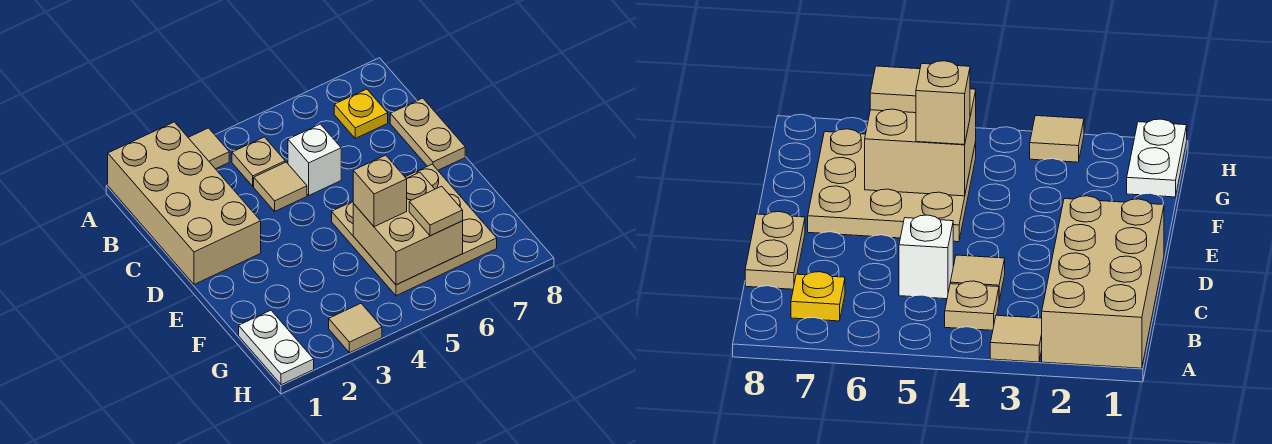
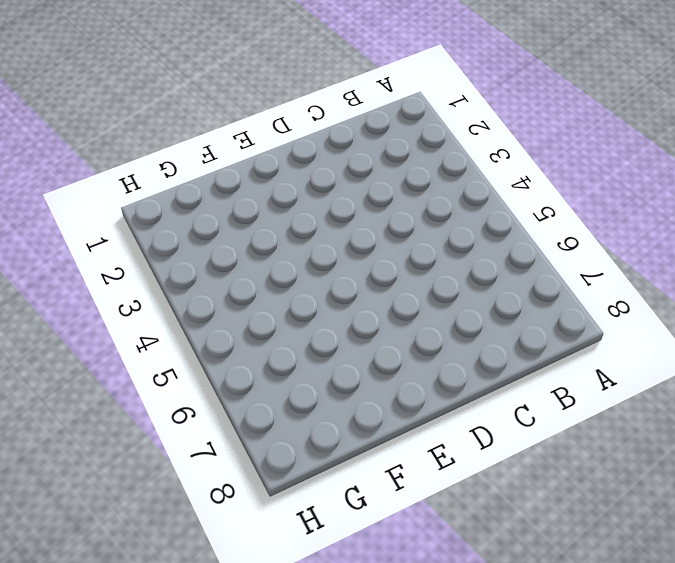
none -> tan 2x4 brick [108,122,261,284]
none -> tan 1x1 tile [188,128,229,169]
none -> tan 1x1 plate [232,137,285,186]

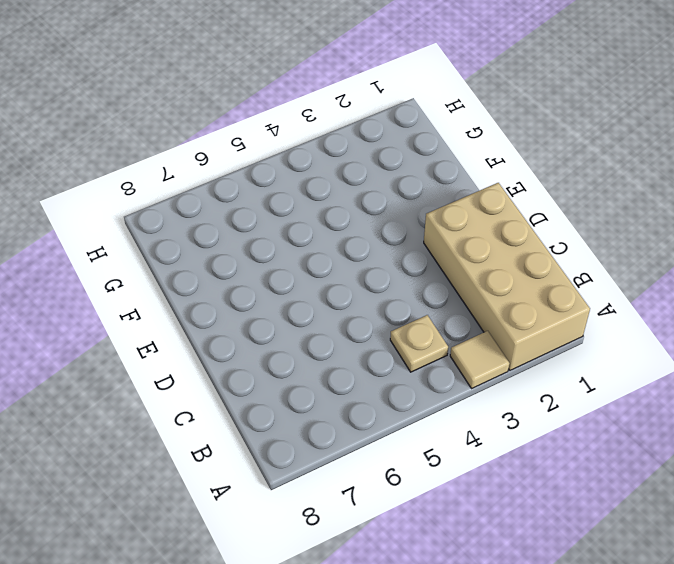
none -> yellow 1x1 plate [334,89,388,138]
none -> tan 1x1 tile [254,162,307,211]
none -> white 1x1 brick [288,124,341,195]

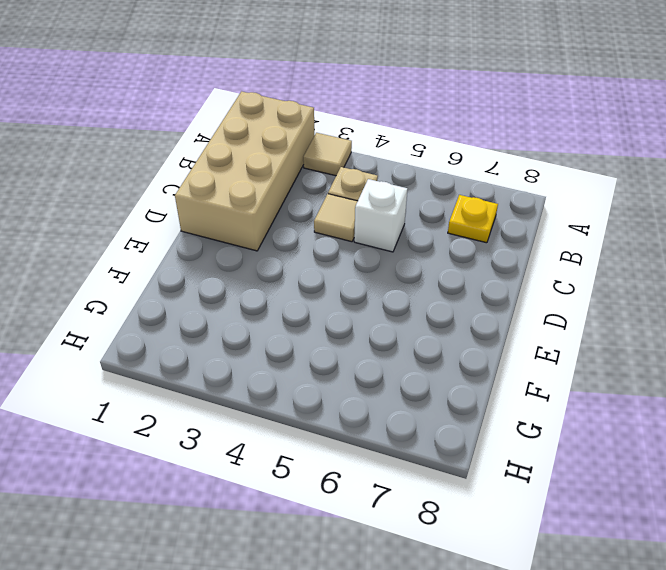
none -> tan 1x2 plate [390,98,465,170]
none -> tan 3x3 plate [332,164,497,296]
none -> white 1x2 plate [239,310,314,385]

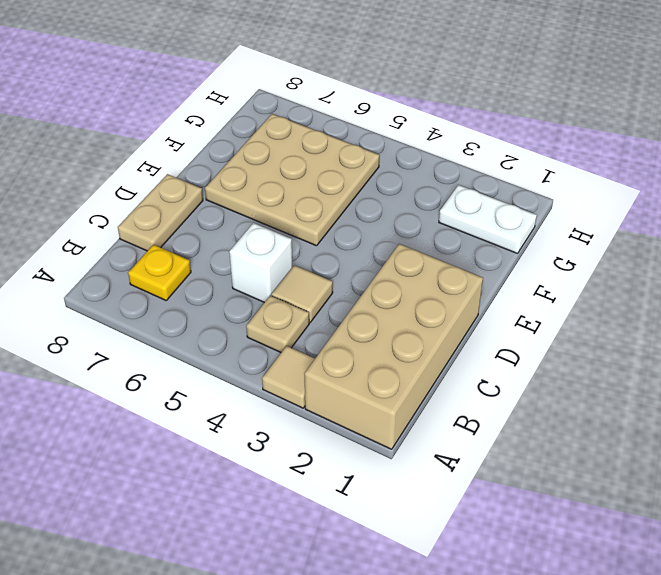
white 1x2 plate [439,185,537,253] -> white 1x2 plate turned to [239,310,314,385]
none -> tan 1x1 tile [329,304,382,353]
none -> tan 2x2 brick [353,172,463,285]
none -> tan 1x1 brick [353,155,407,227]

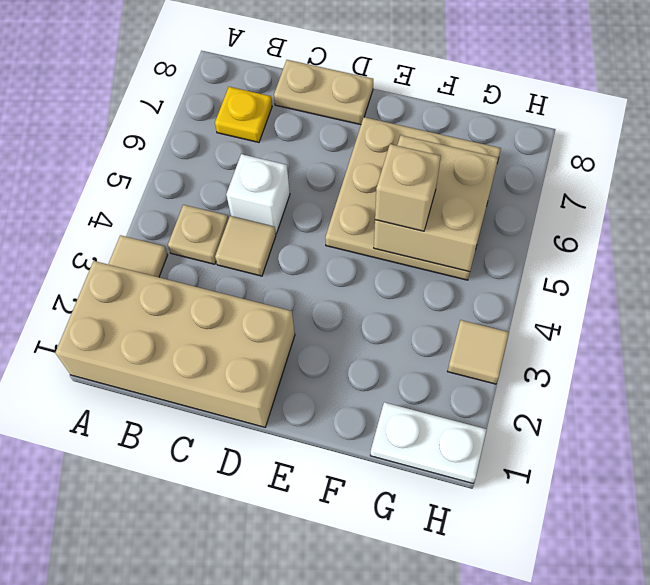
none -> tan 1x1 tile [409,186,463,236]

